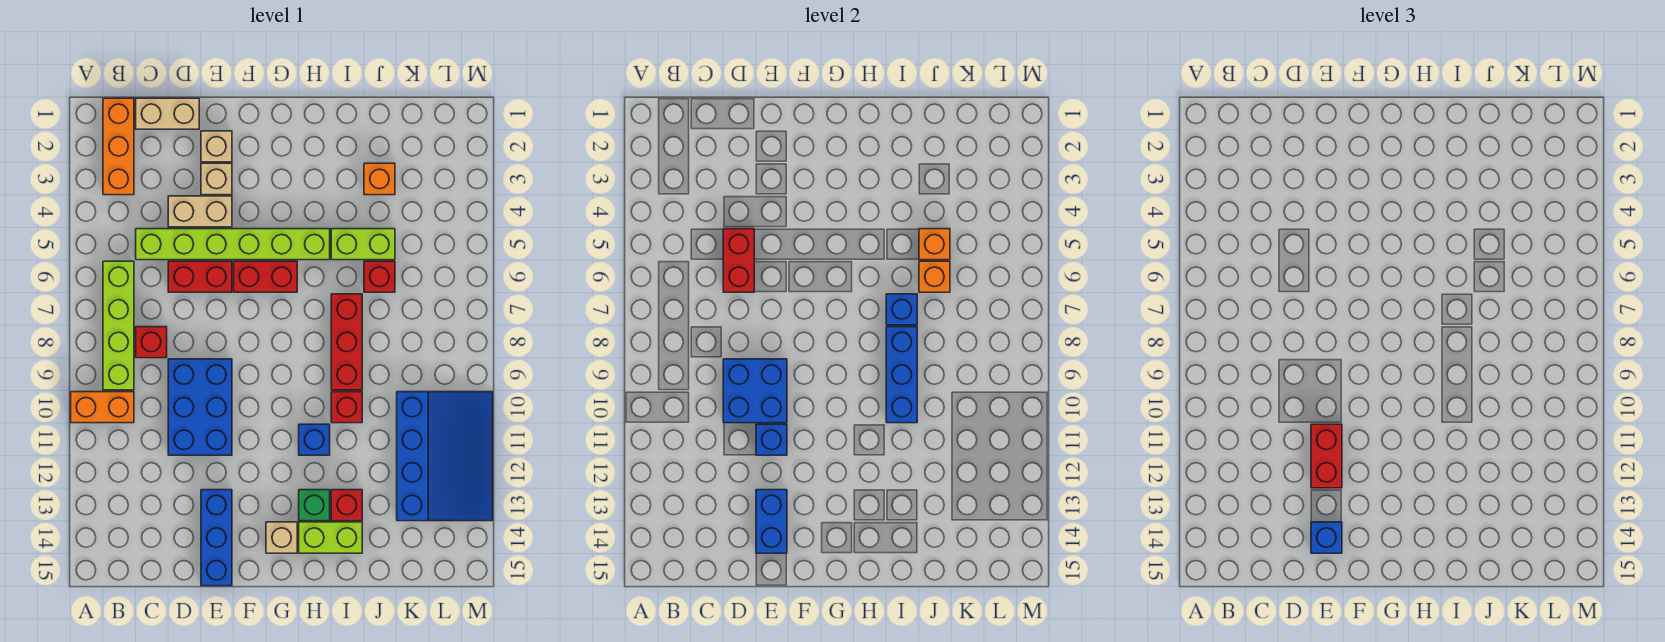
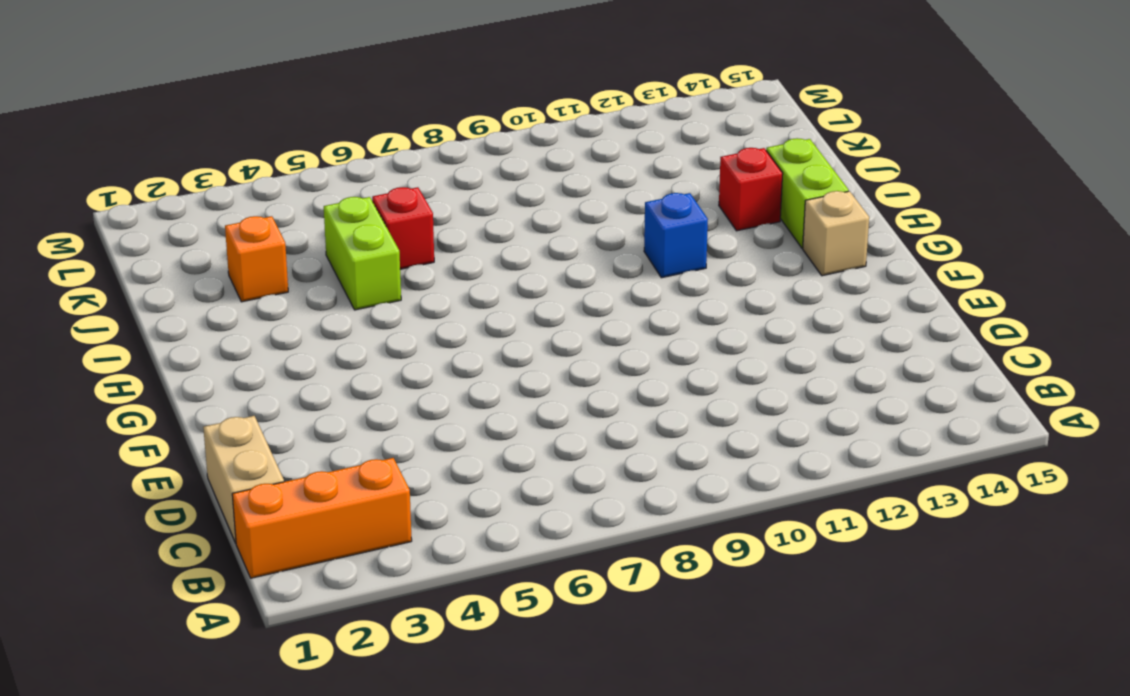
none -> orange 1x2 brick [71,392,134,423]
none -> lime 1x4 brick [103,261,134,390]
none -> lime 1x6 brick [136,229,330,260]
none -> red 1x1 brick [136,327,167,358]

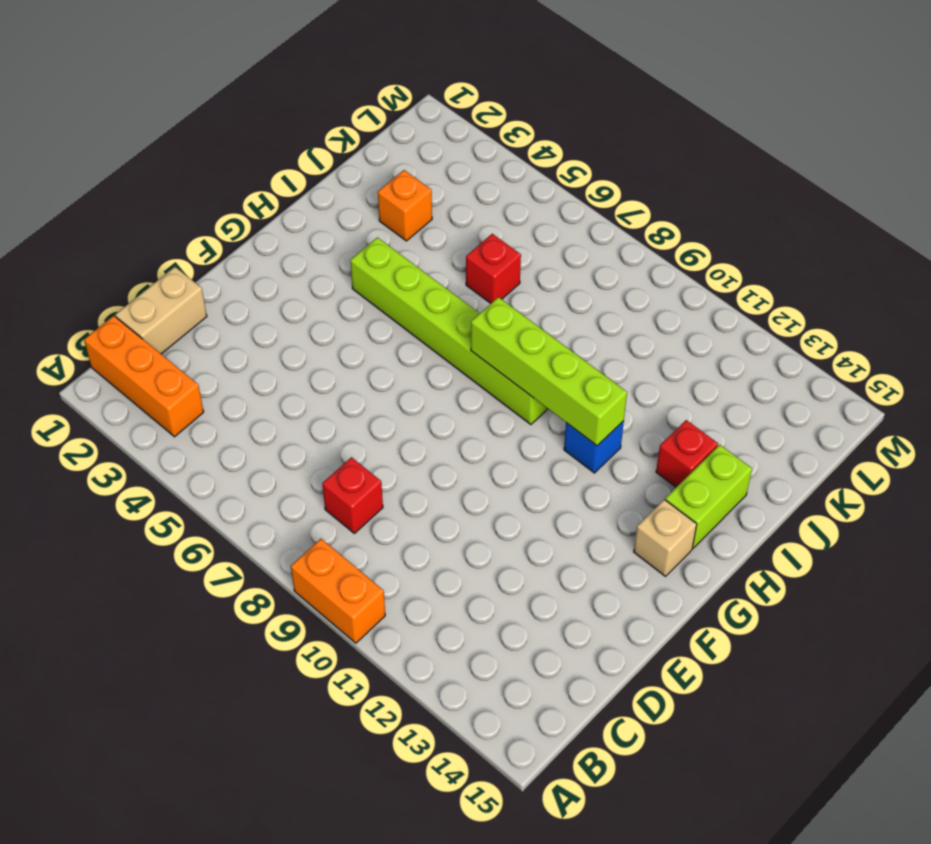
orange 1x2 brick [291,539,385,643] -> orange 1x2 brick turned to [71,392,134,423]
lime 1x6 brick [350,237,548,425] -> lime 1x6 brick turned to [136,229,330,260]
lime 1x4 brick [471,297,627,446] -> lime 1x4 brick moved to [103,261,134,390]
none -> tan 1x2 brick [168,196,232,227]
none -> red 1x2 brick [168,261,232,292]
none -> blue 2x3 brick [168,359,232,455]
none -> tan 1x1 brick [201,131,232,162]

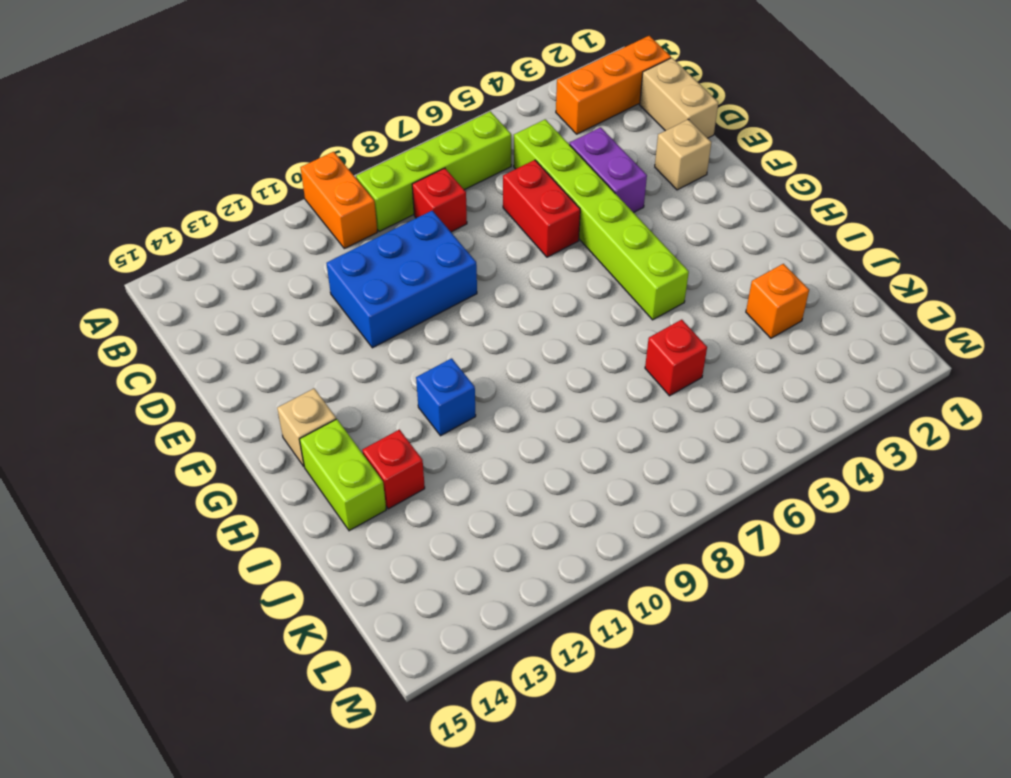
purple 1x2 brick [570,127,647,213] -> tan 1x2 brick [168,196,232,227]
none -> tan 1x1 brick [201,163,232,195]
none -> blue 1x3 brick [201,490,232,586]
none -> red 1x2 brick [234,261,297,292]
none -> green 1x1 brick [299,490,330,521]

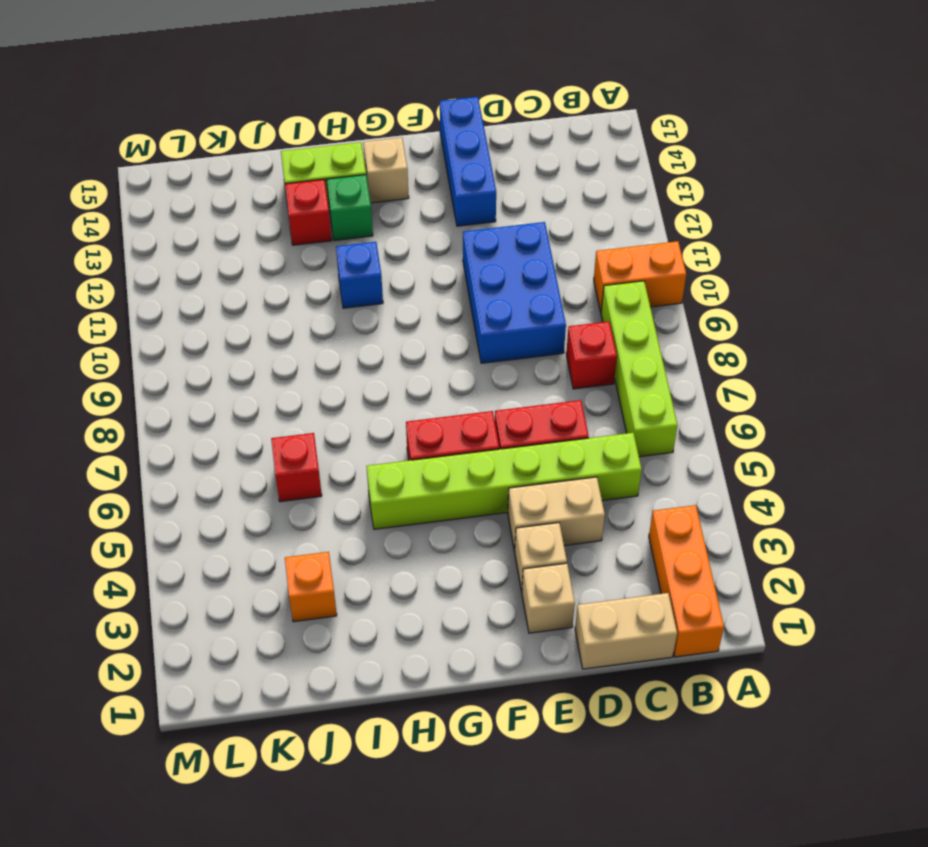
none -> lime 1x2 brick [331,229,395,260]
none -> red 1x3 brick [331,294,362,390]
none -> red 1x1 brick [331,392,362,423]
none -> blue 3x4 slope [397,392,493,521]

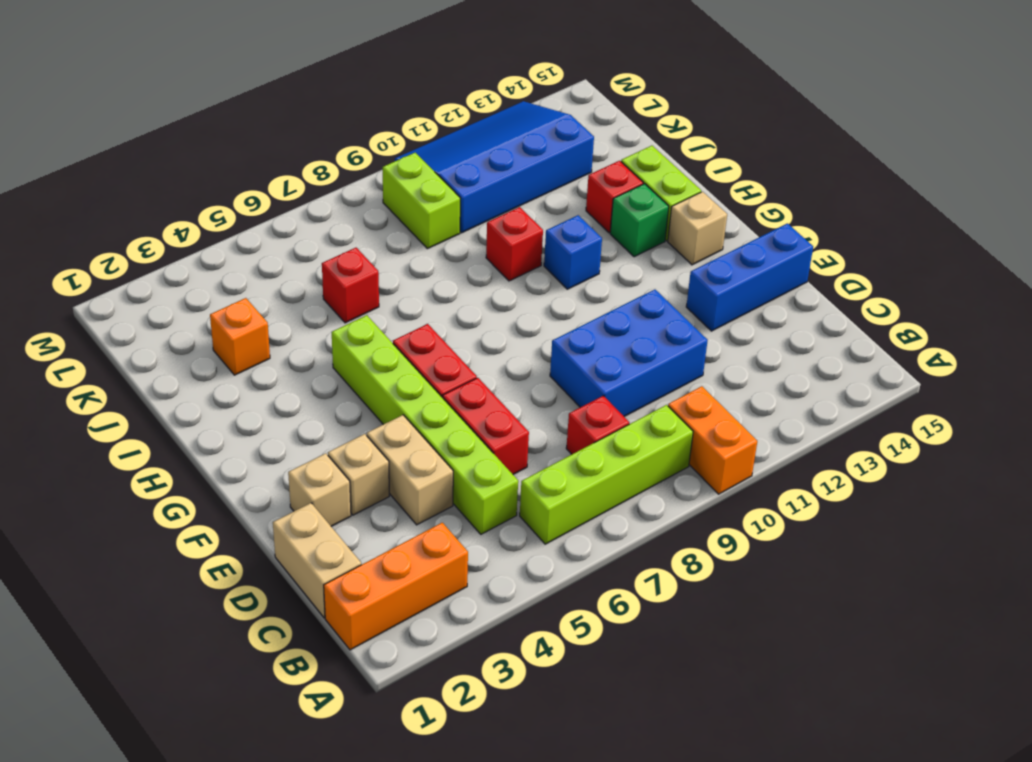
lime 1x2 brick [383,153,460,249] -> lime 1x2 brick moved to [331,229,395,260]
none -> red 1x3 brick [331,294,362,390]
none -> red 1x2 brick [723,229,754,292]
none -> blue 2x2 brick [723,359,787,423]
none -> blue 1x1 brick [756,424,787,455]

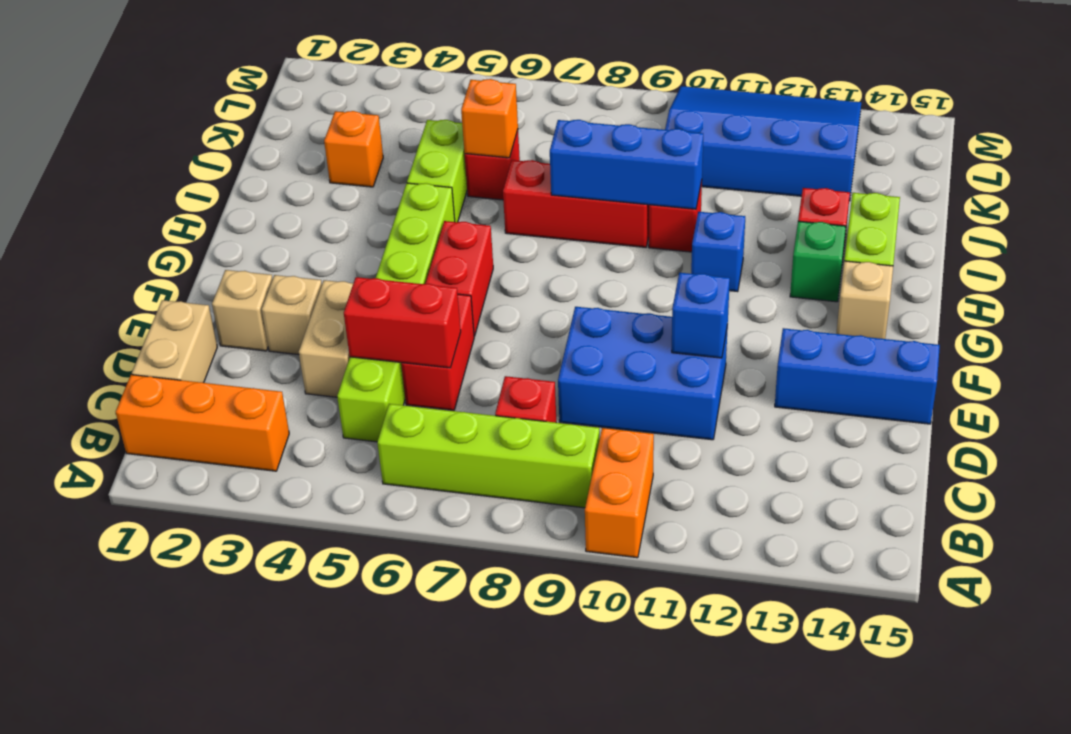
none -> blue 2x2 brick [723,359,787,423]
none -> blue 1x2 brick [756,490,787,553]
none -> blue 1x1 brick [886,294,917,325]
none -> orange 1x1 brick [919,229,950,260]

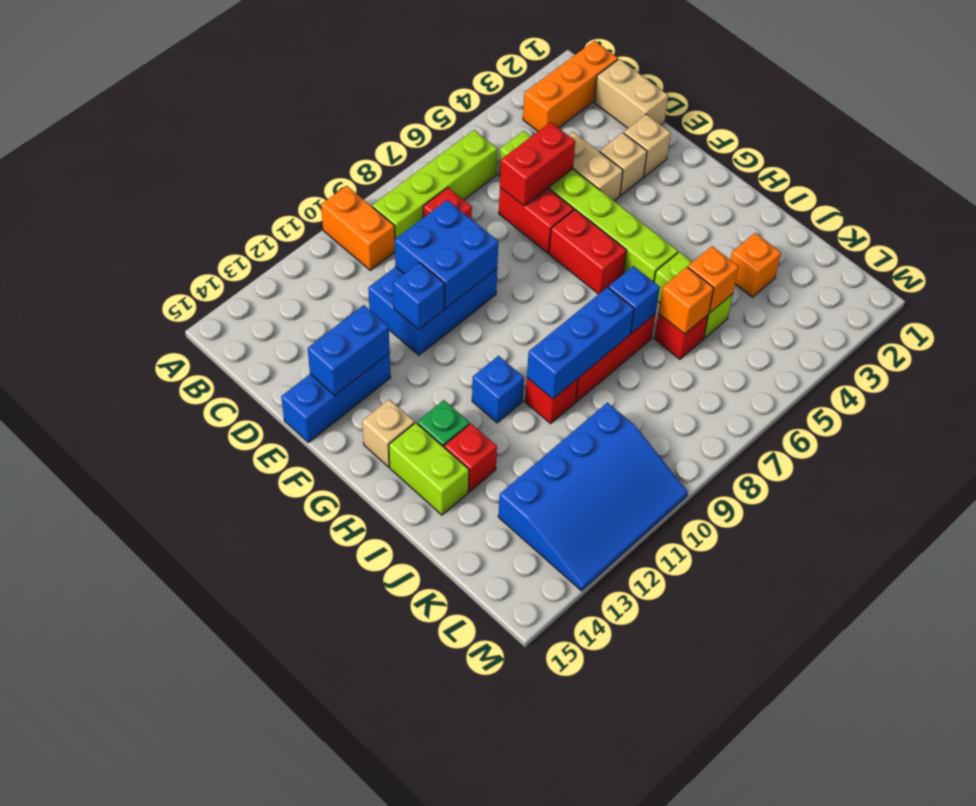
none -> red 1x2 brick [1311,424,1342,488]
none -> blue 1x1 brick [1311,522,1342,553]

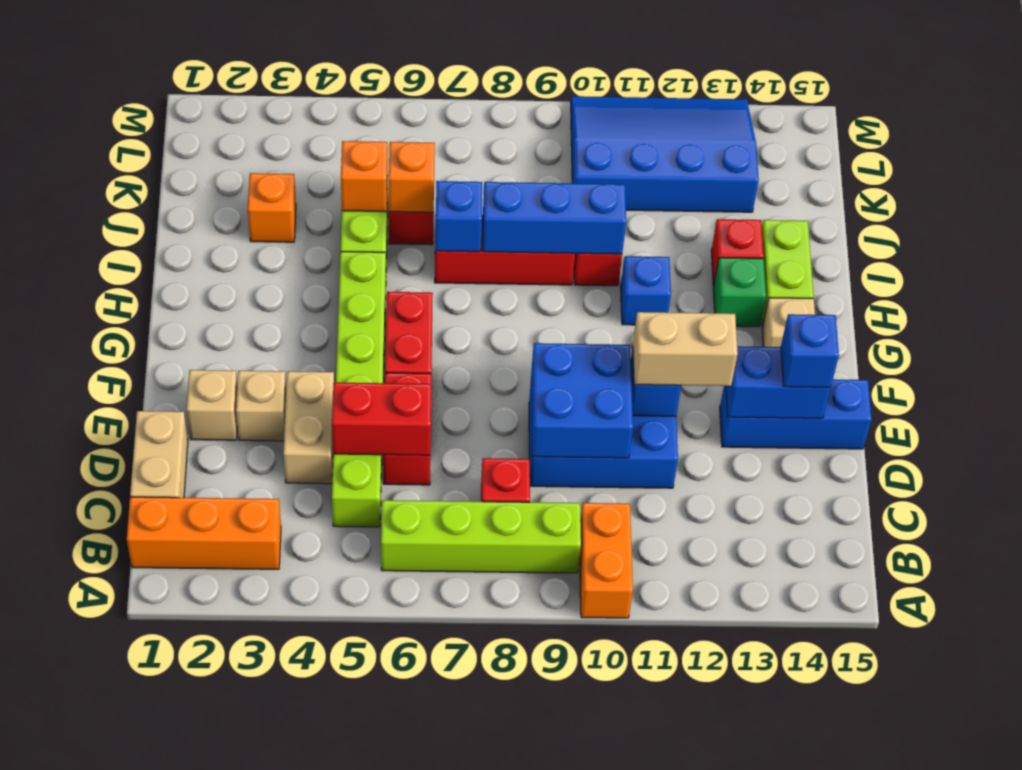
tan 1x2 brick [633,312,738,386] -> red 1x2 brick [1311,424,1342,488]

